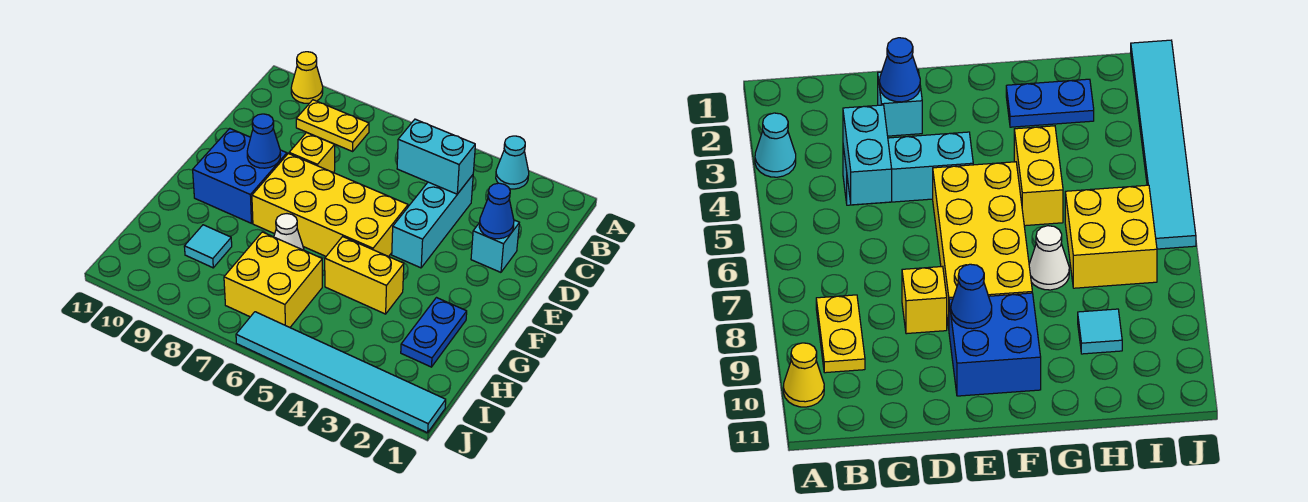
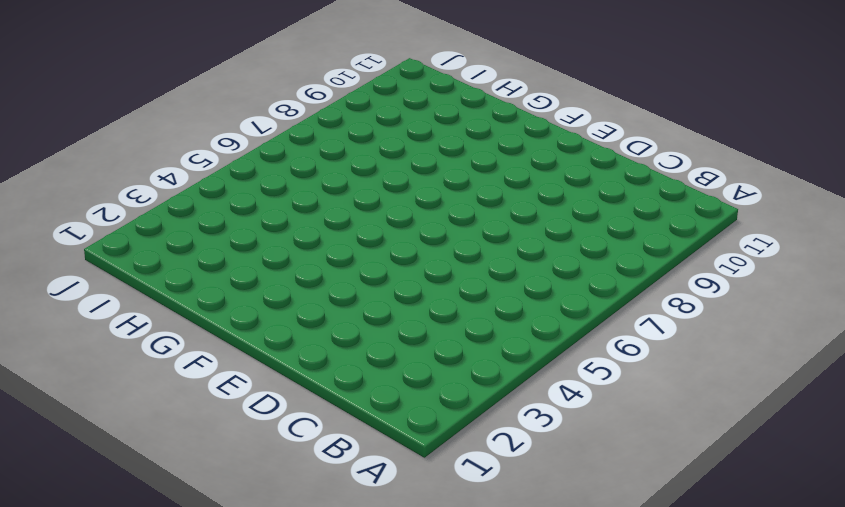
none -> cyan 1x1 cone [496,136,529,189]
none -> yellow 1x1 cone [291,52,323,103]
none -> yellow 1x2 plate [296,100,369,151]

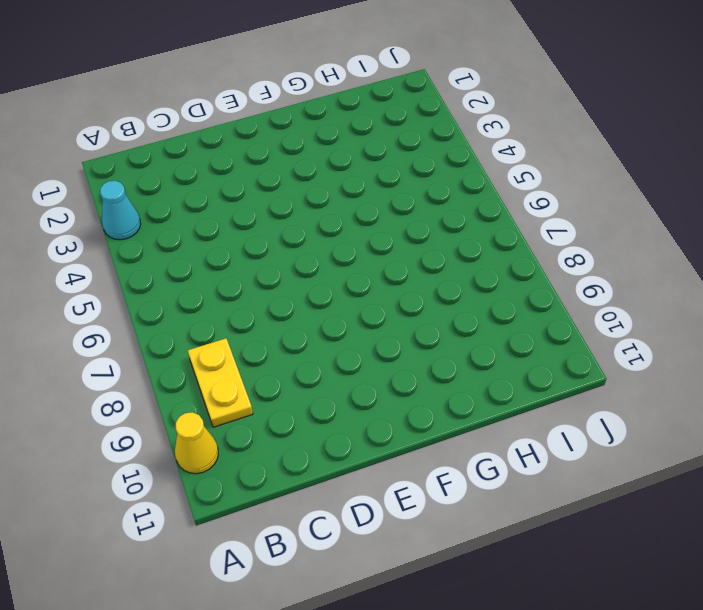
none -> cyan 1x3 brick [392,175,473,268]
none -> cyan 1x1 brick [471,220,519,272]
none -> yellow 1x1 brick [289,133,335,173]

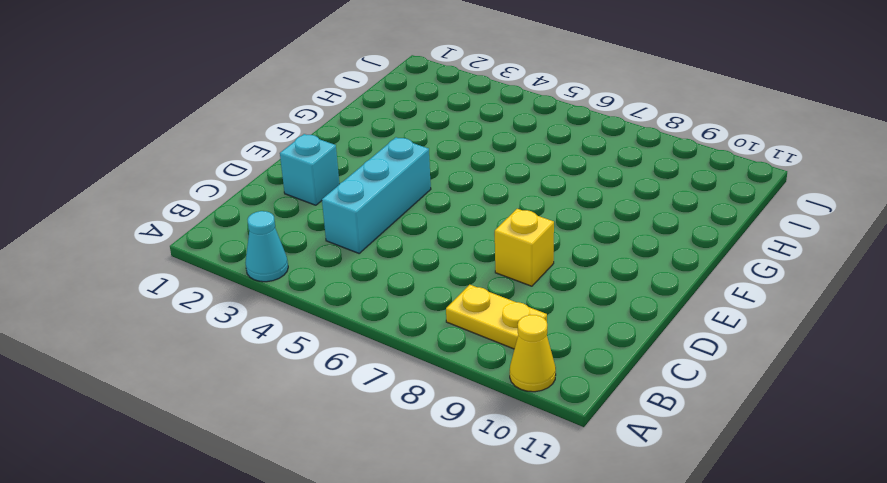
none -> yellow 2x4 brick [252,153,408,257]
none -> blue 2x2 brick [193,129,287,223]
none -> blue 1x2 plate [401,298,467,367]

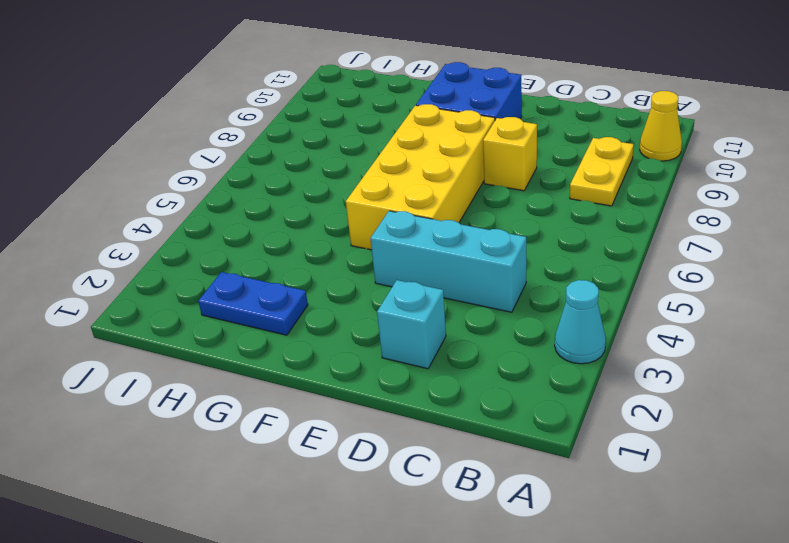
none -> yellow 1x2 brick [325,237,404,314]
none -> white 1x1 cone [274,214,304,250]
none -> yellow 2x2 brick [224,232,322,327]

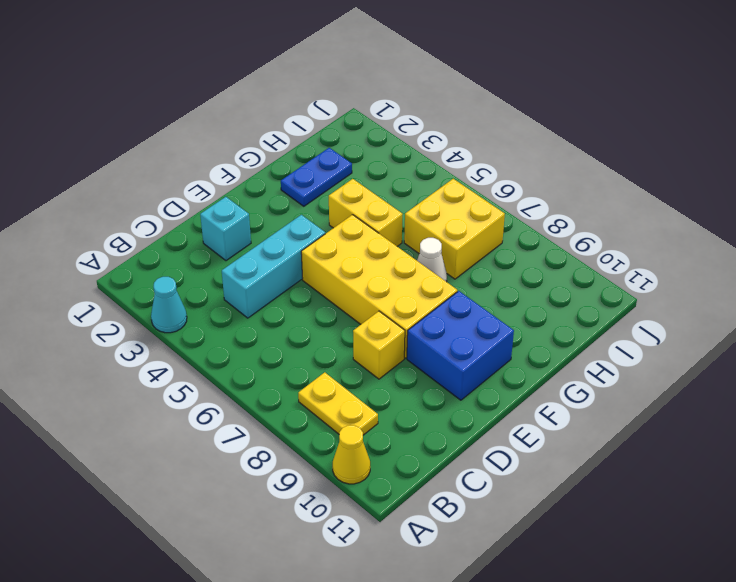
none -> cyan 1x1 tile [184,225,232,268]
none -> cyan 1x6 tile [236,312,446,433]
none -> cyan 1x2 brick [397,119,475,194]

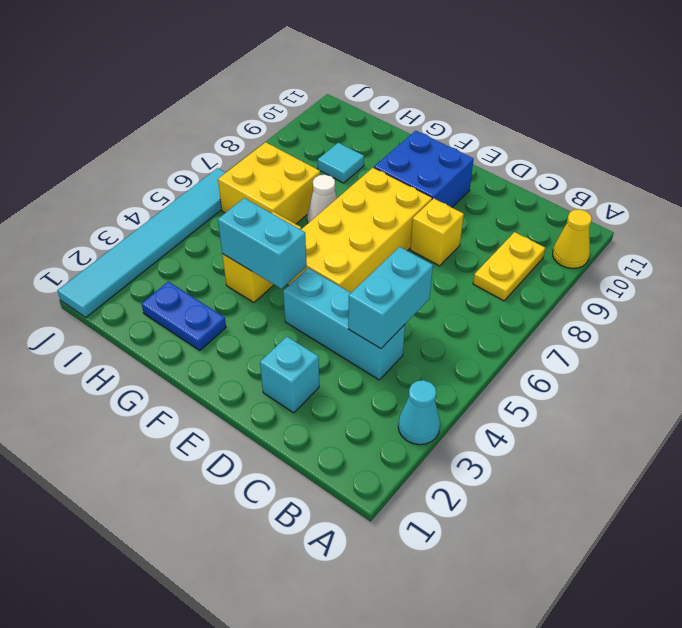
cyan 1x2 brick [218,198,307,289] -> none
none -> blue 1x1 cone [479,183,514,239]
none -> blue 1x1 cone [247,114,281,168]

